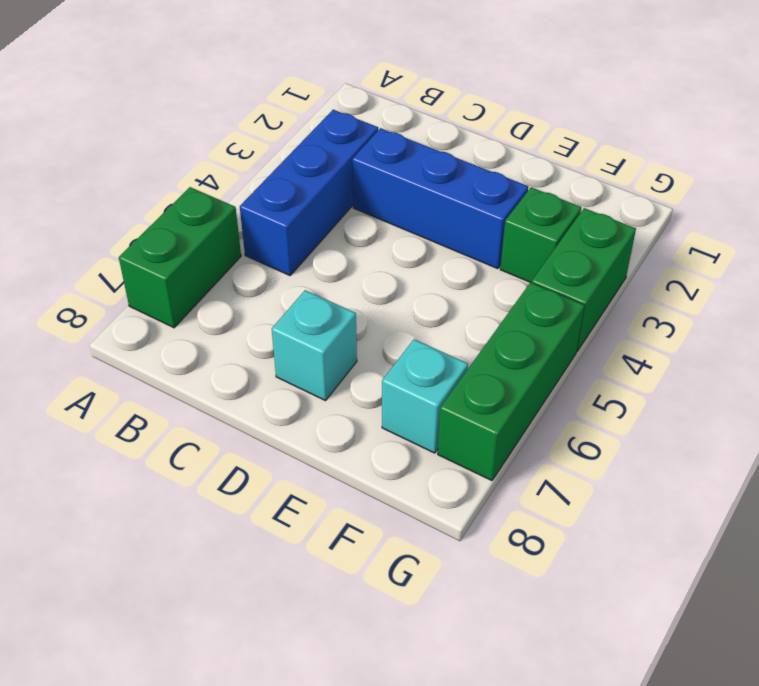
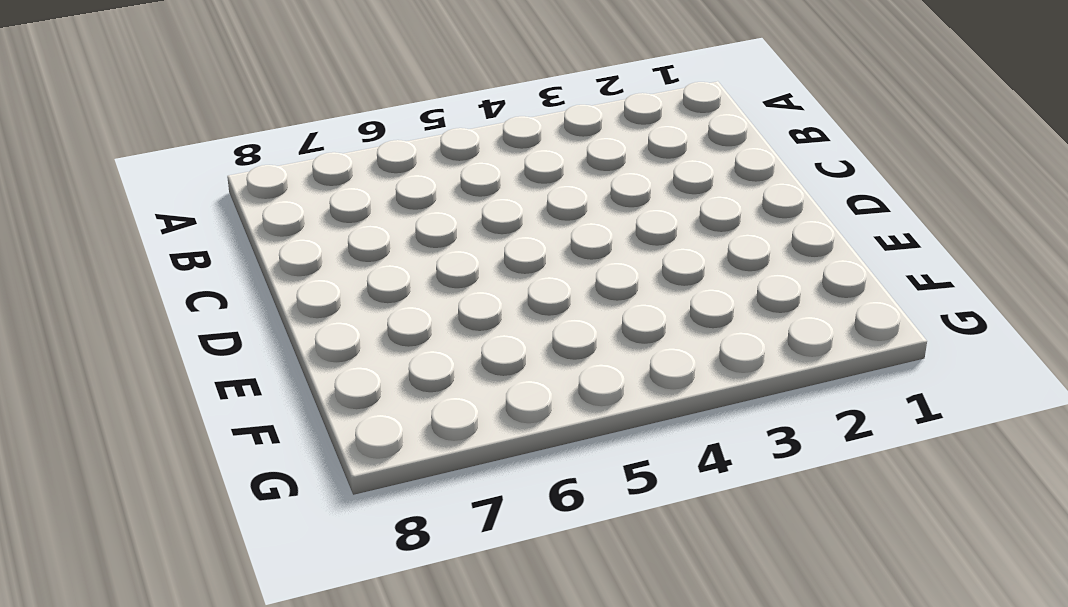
none -> green 1x2 brick [119,187,241,328]
none -> blue 1x3 brick [240,110,378,275]

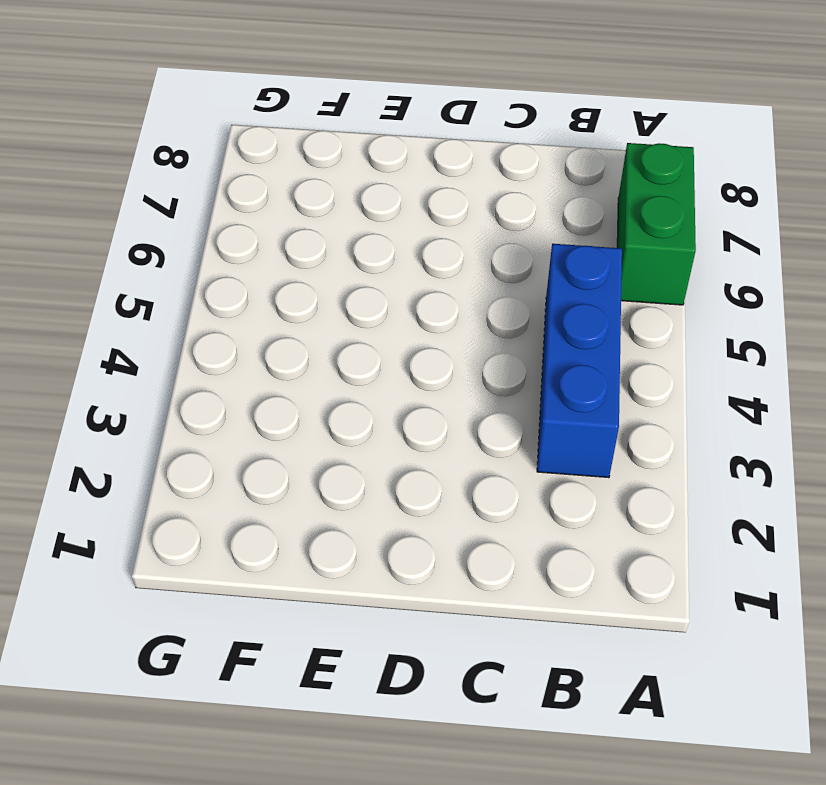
none -> blue 1x3 brick [352,128,528,269]
none -> cyan 1x1 brick [272,290,357,401]

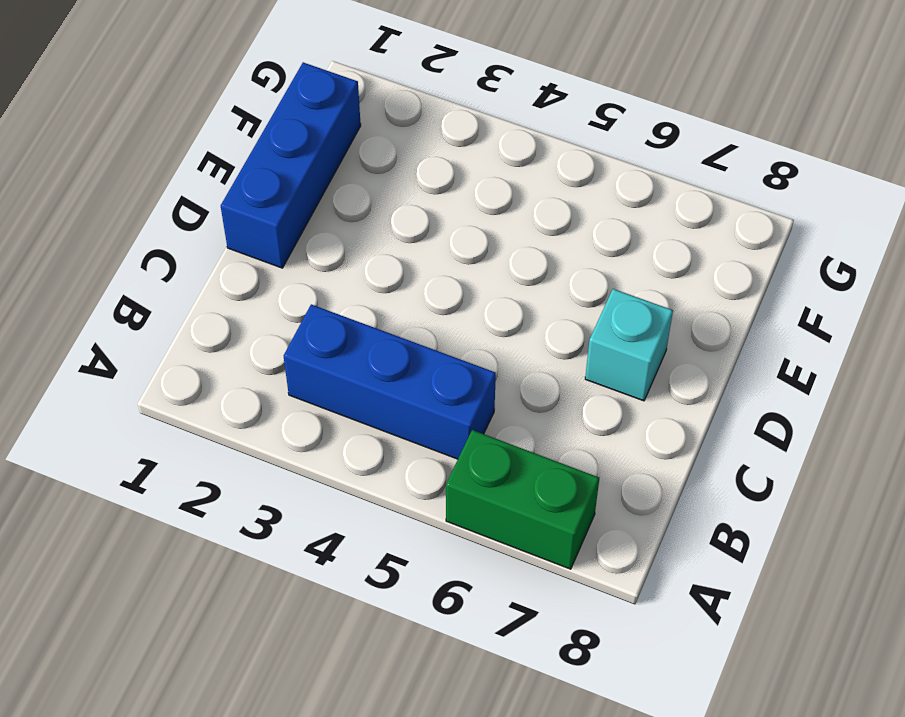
blue 1x3 brick [221,62,361,268] -> blue 1x3 brick moved to [352,128,528,269]
none -> green 1x1 brick [500,187,581,283]
none -> cyan 1x1 brick [382,339,468,453]

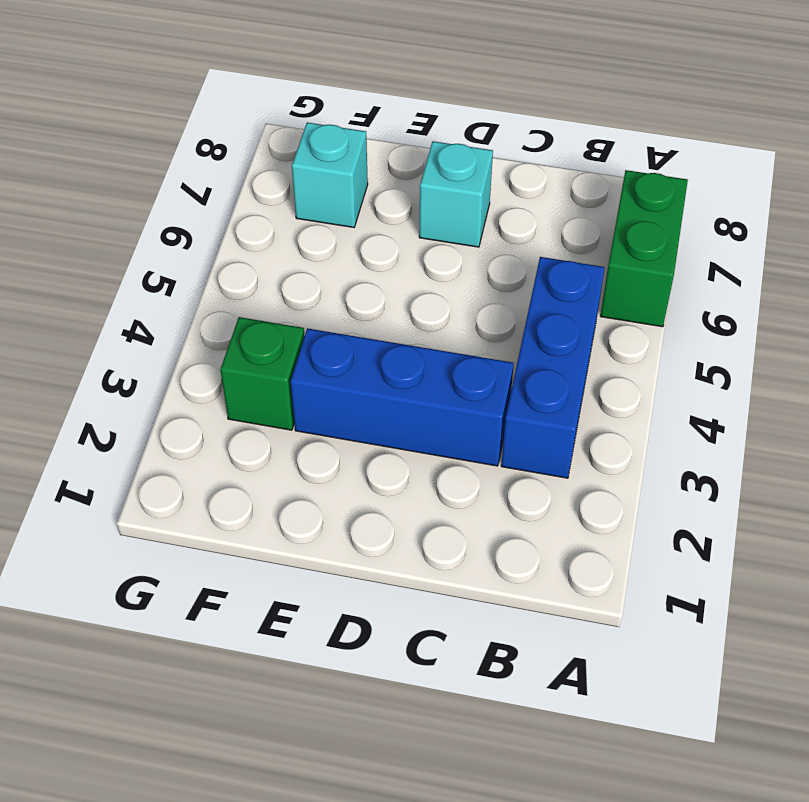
none -> green 1x2 brick [532,208,636,351]
none -> green 1x3 brick [438,282,584,481]

